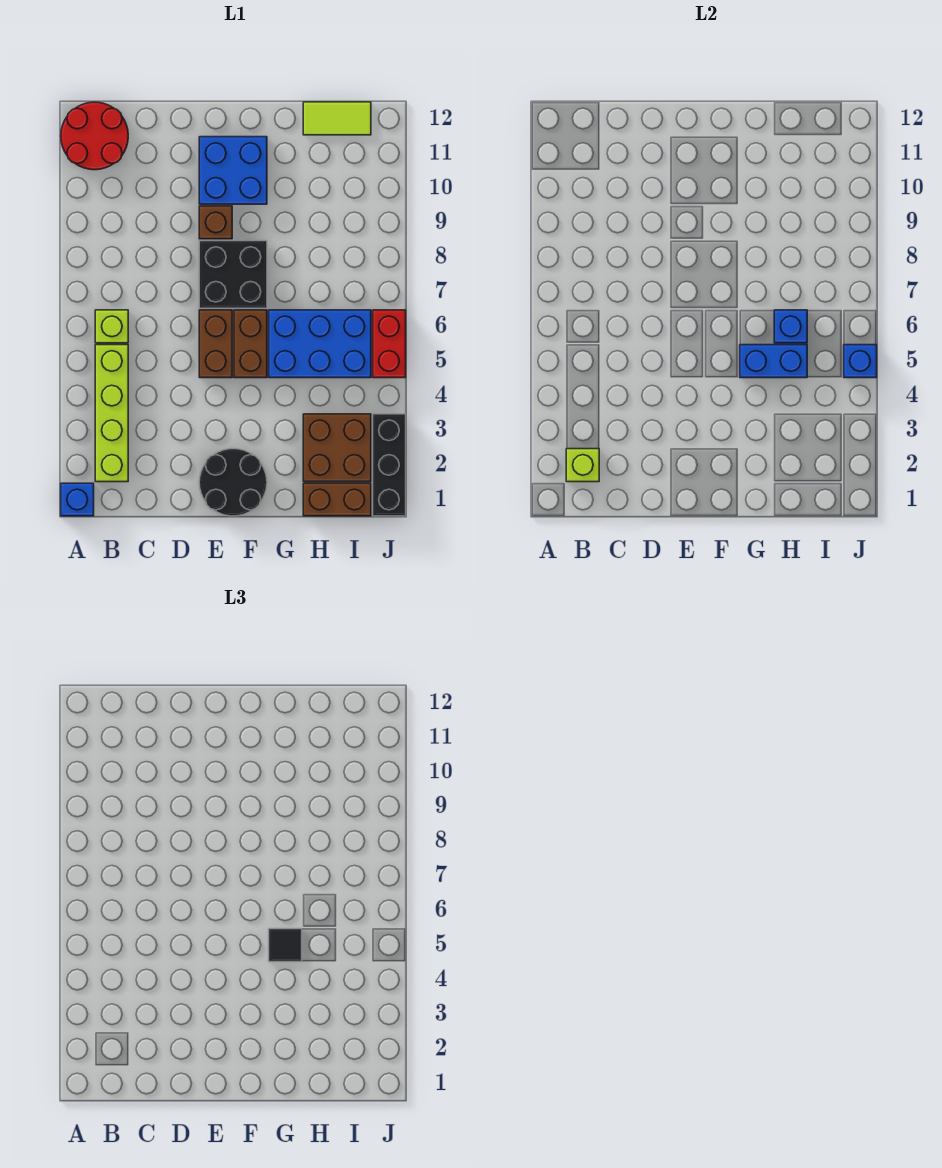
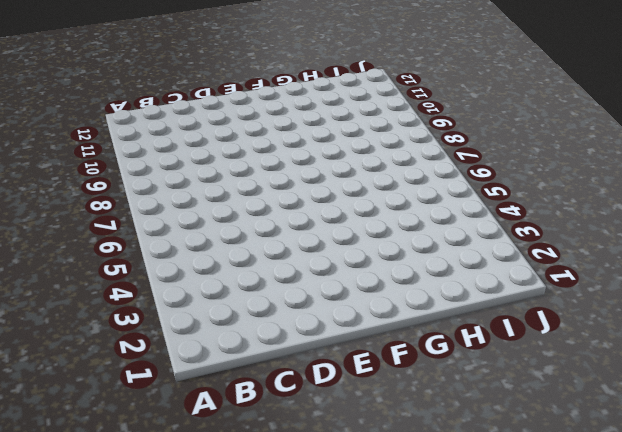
none -> blue 1x1 brick [61,483,94,516]
none -> red 2x2 round brick [61,102,128,170]
none -> lime 1x4 brick [95,345,128,482]

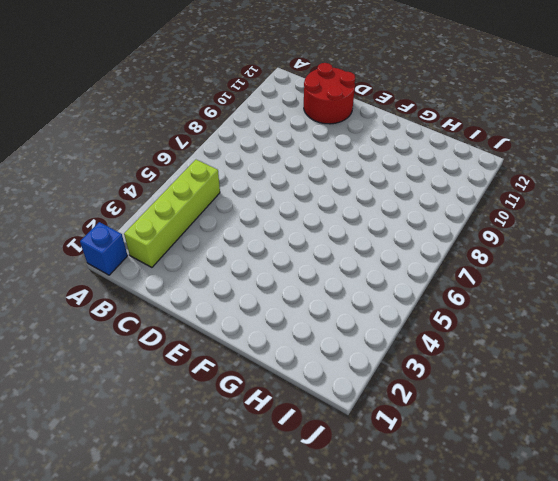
red 2x2 round brick [304,63,355,124] -> red 2x2 round brick moved to [61,102,128,170]
none -> lime 1x1 brick [95,310,128,343]
none -> black 2x2 round brick [199,449,267,516]
none -> brown 1x2 brick [199,310,232,378]

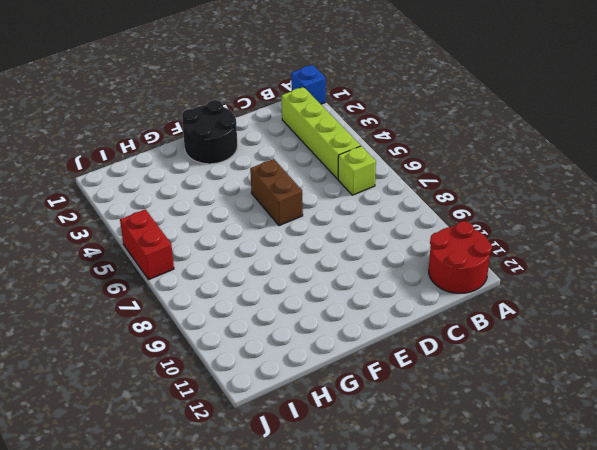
none -> black 2x2 brick [199,241,267,308]
none -> brown 1x1 brick [199,206,232,239]
none -> blue 2x2 brick [199,137,267,204]

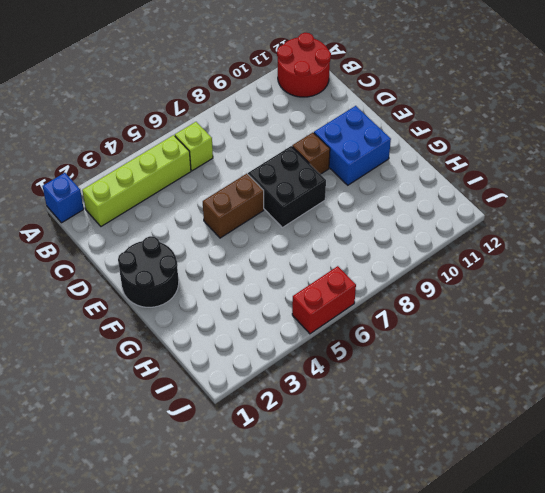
none -> brown 1x2 brick [234,310,267,378]
none -> blue 2x3 brick [269,310,371,378]
none -> brown 1x2 brick [303,483,371,516]

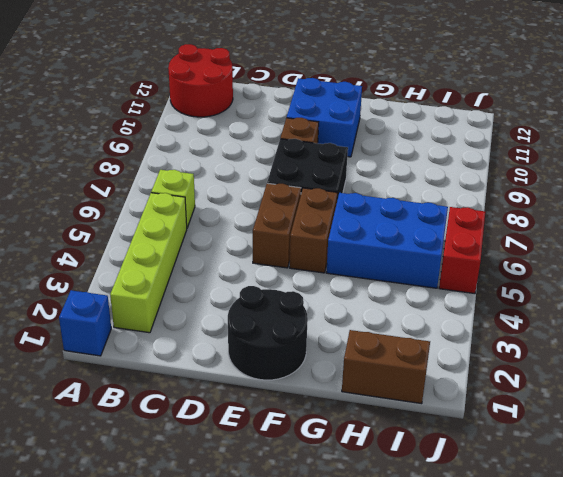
none -> brown 2x2 brick [303,414,371,482]
none -> lime 1x2 tile [303,102,371,135]
none -> black 1x3 brick [373,414,406,516]

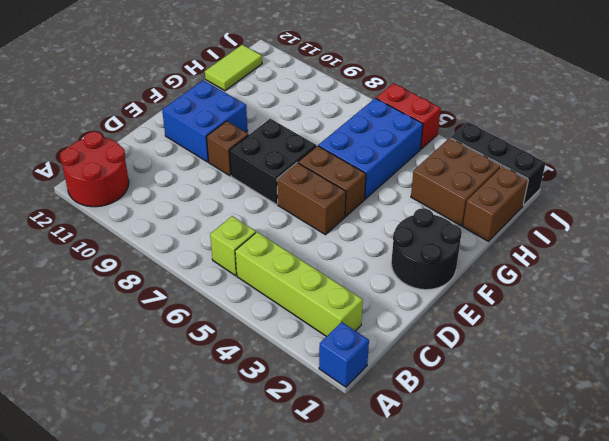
none -> lime 1x1 brick [566,449,599,482]
none -> blue 1x2 brick [740,345,807,378]
none -> blue 1x1 brick [774,310,807,343]

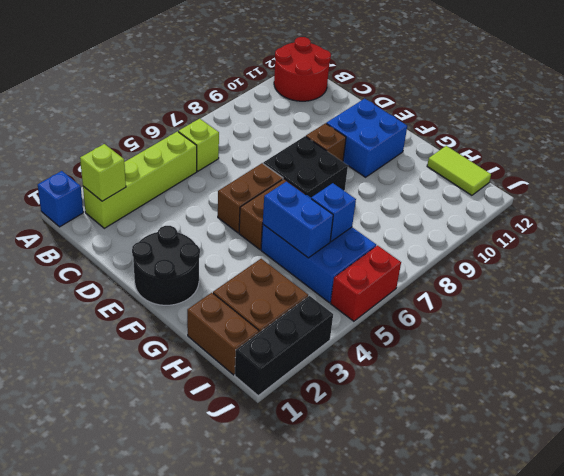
none -> blue 1x1 brick [844,345,877,378]
none -> black 1x1 tile [269,929,302,962]

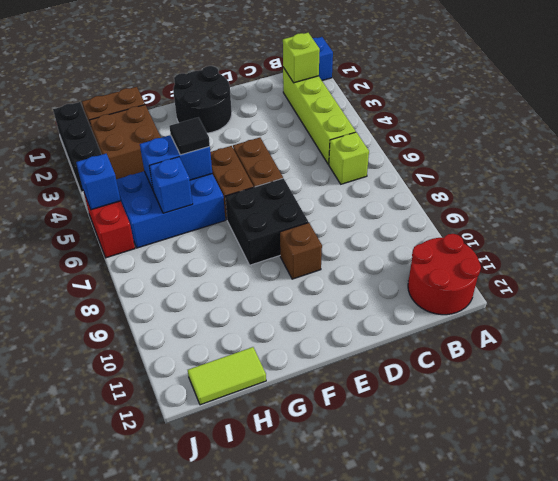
none -> blue 2x2 brick [199,137,267,204]

